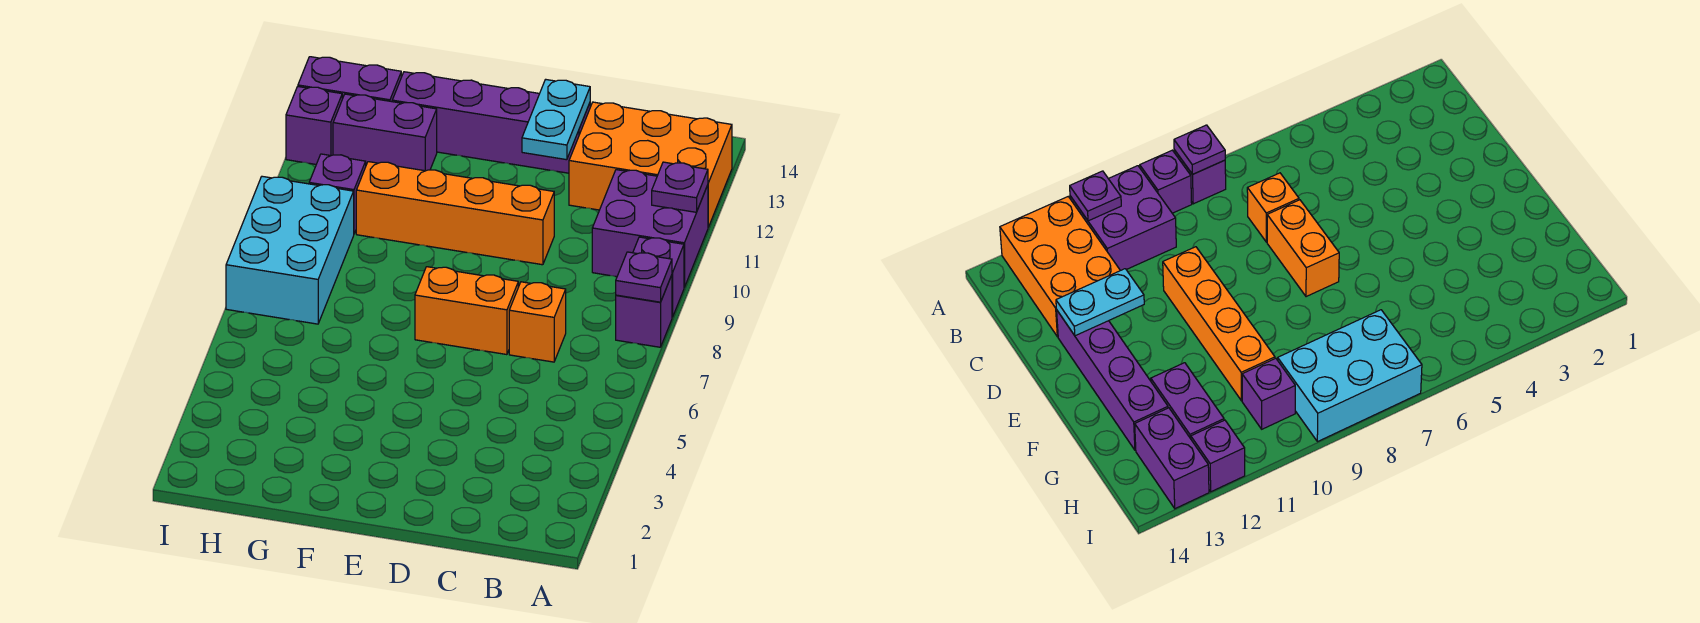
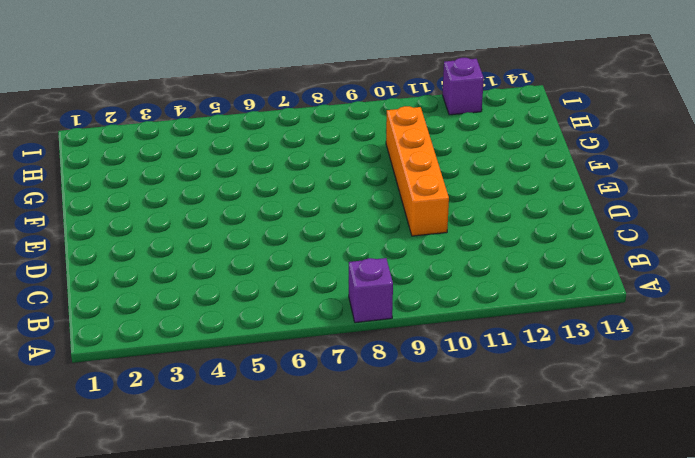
none -> purple 1x1 brick [633,237,684,317]
none -> purple 2x2 brick [592,170,708,287]
none -> orange 2x3 brick [569,102,732,227]

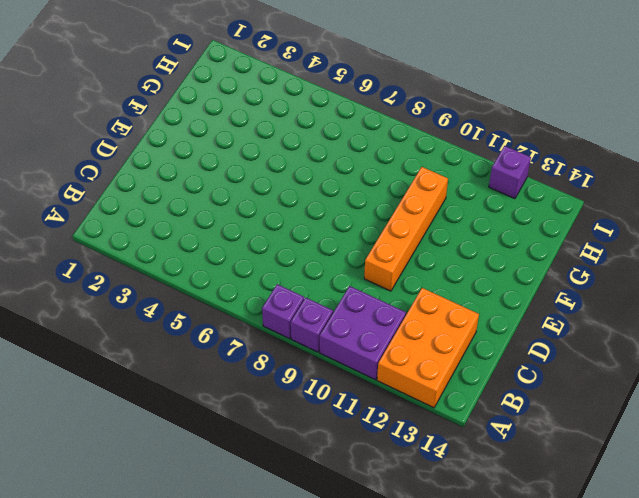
none -> orange 1x1 brick [509,282,566,362]
none -> orange 1x2 brick [415,267,518,355]
none -> purple 1x4 brick [392,72,590,173]

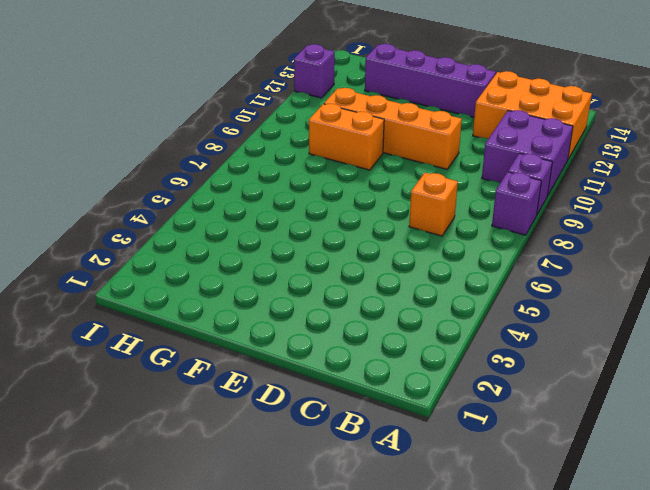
orange 1x2 brick [309,104,384,170] -> orange 1x2 brick moved to [415,267,518,355]
none -> purple 1x2 brick [333,94,437,171]
none -> cyan 2x3 brick [226,176,354,324]
none -> purple 1x1 brick [309,154,366,234]

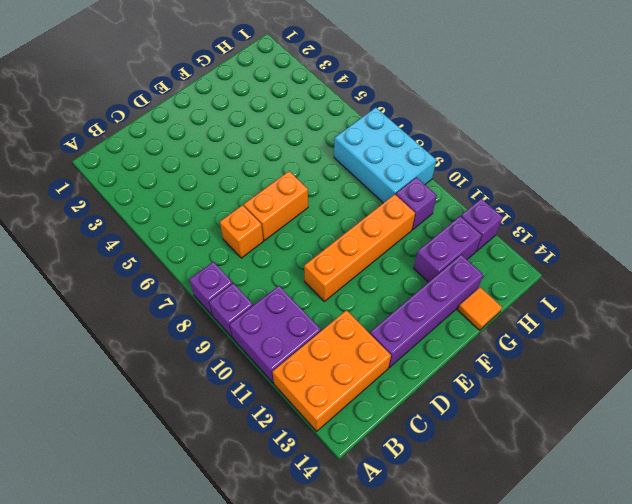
orange 1x1 tile [458,287,502,330] -> none
none -> purple 1x2 brick [298,57,401,102]
none -> purple 1x1 plate [616,252,672,302]
none -> purple 1x1 plate [652,162,708,212]

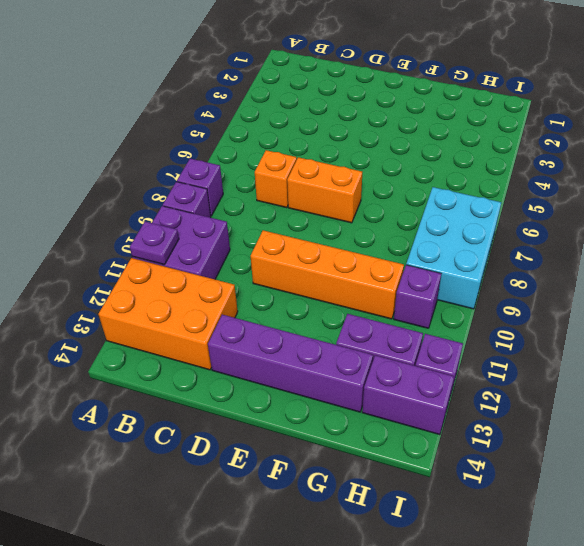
none -> purple 1x1 plate [616,252,672,302]
none -> cyan 1x2 plate [522,79,590,160]

